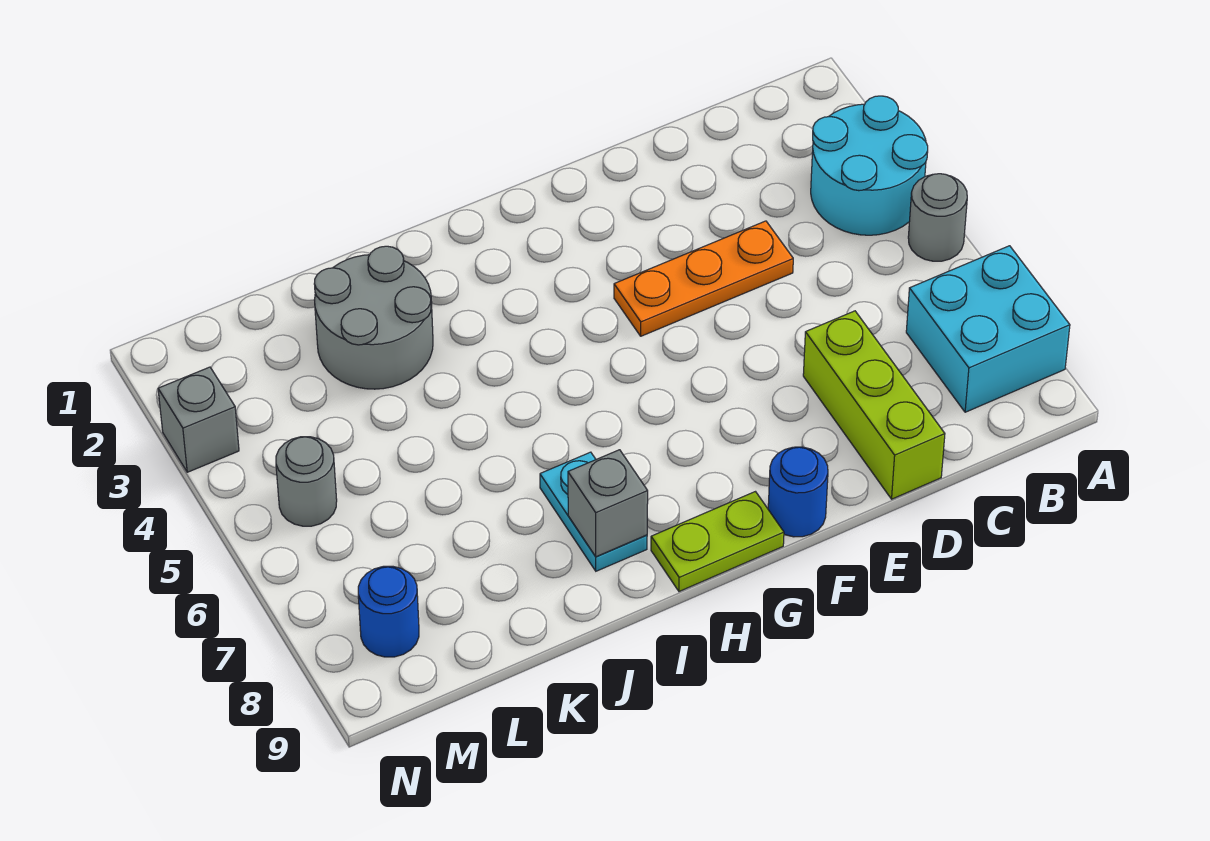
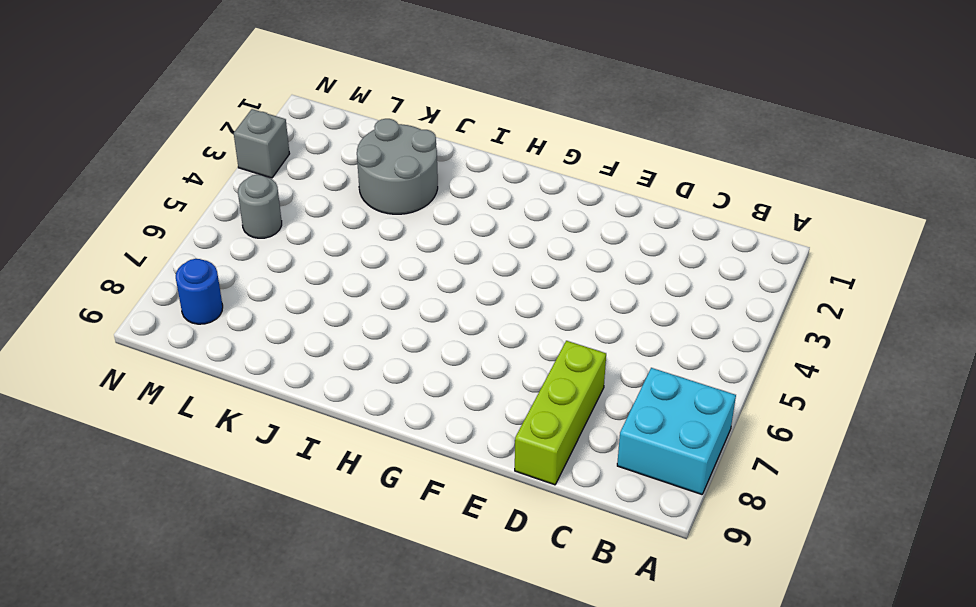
none -> cyan 2x2 round brick [811,96,928,235]
none -> grey 1x1 round brick [908,174,967,261]
none -> orange 1x3 plate [614,221,793,336]

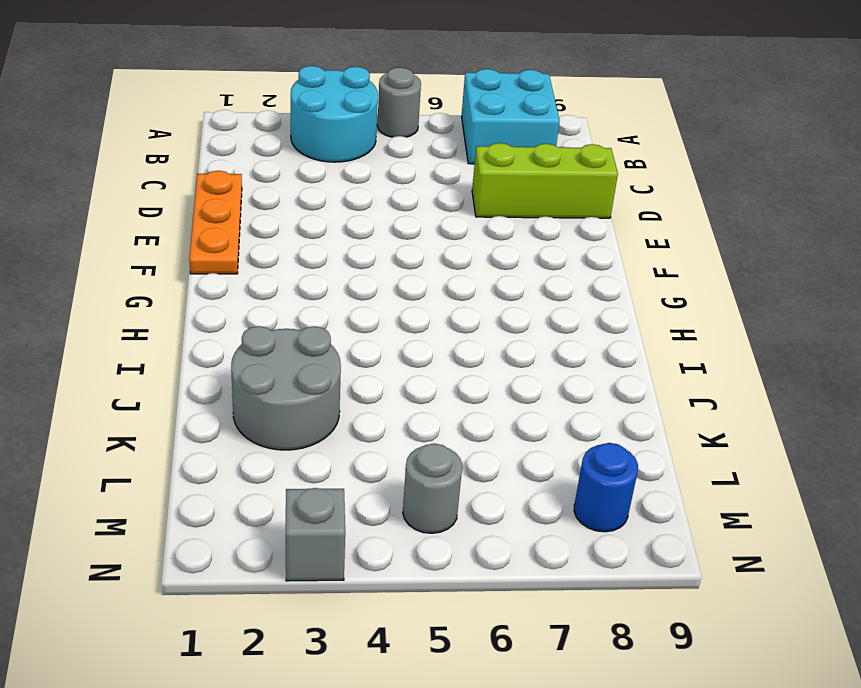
orange 1x3 plate [189,171,242,274] -> orange 1x3 plate moved to [614,221,793,336]
none -> blue 1x1 round brick [768,447,828,537]
none -> lime 1x2 plate [651,492,784,591]
none -> cyan 1x2 plate [540,452,647,571]

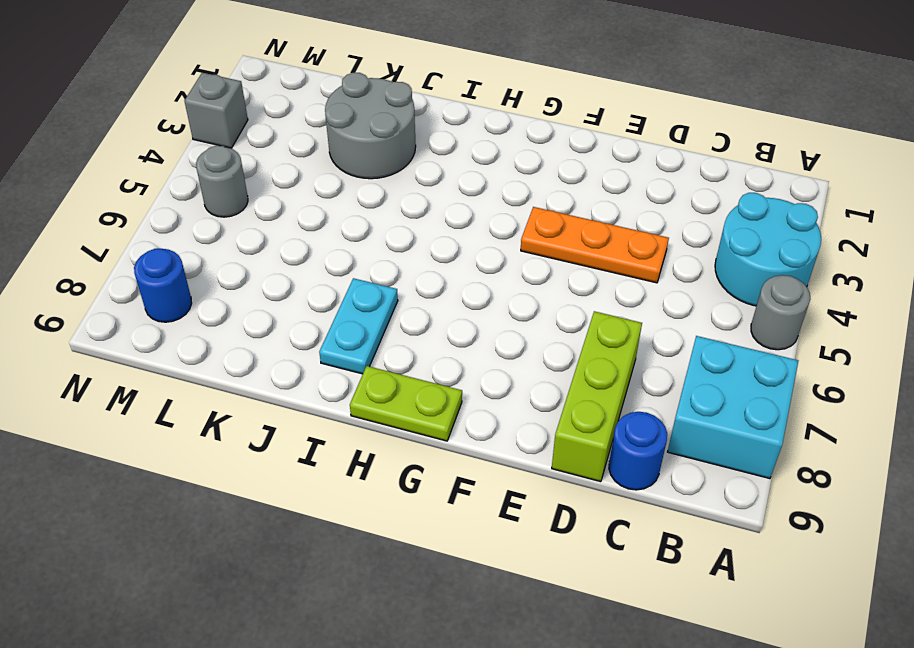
blue 1x1 round brick [609,412,667,490] -> blue 1x1 round brick moved to [768,447,828,537]
none -> grey 1x1 brick [568,450,648,557]

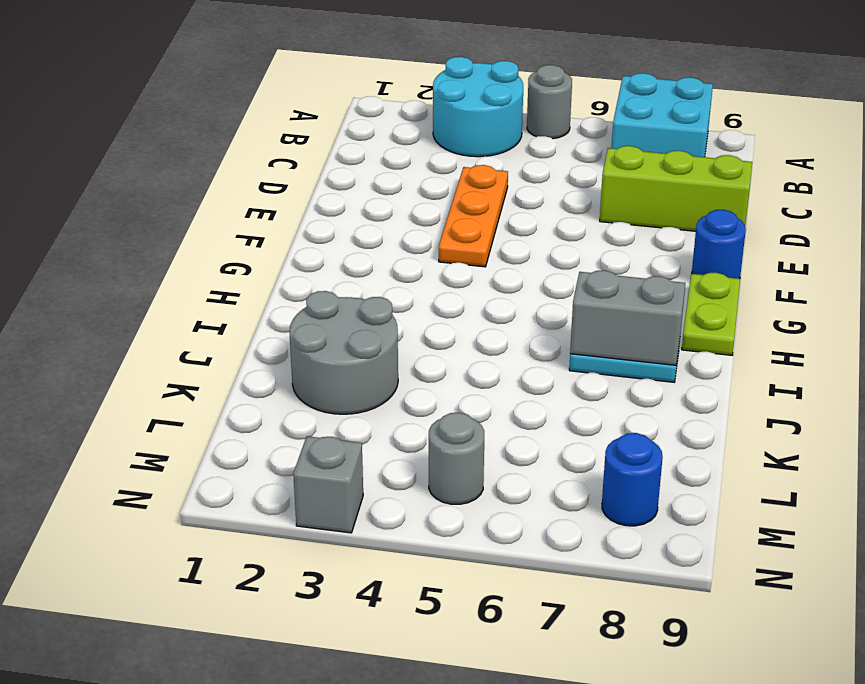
grey 1x2 brick [570,270,685,365] -> grey 1x1 brick [568,450,648,557]

